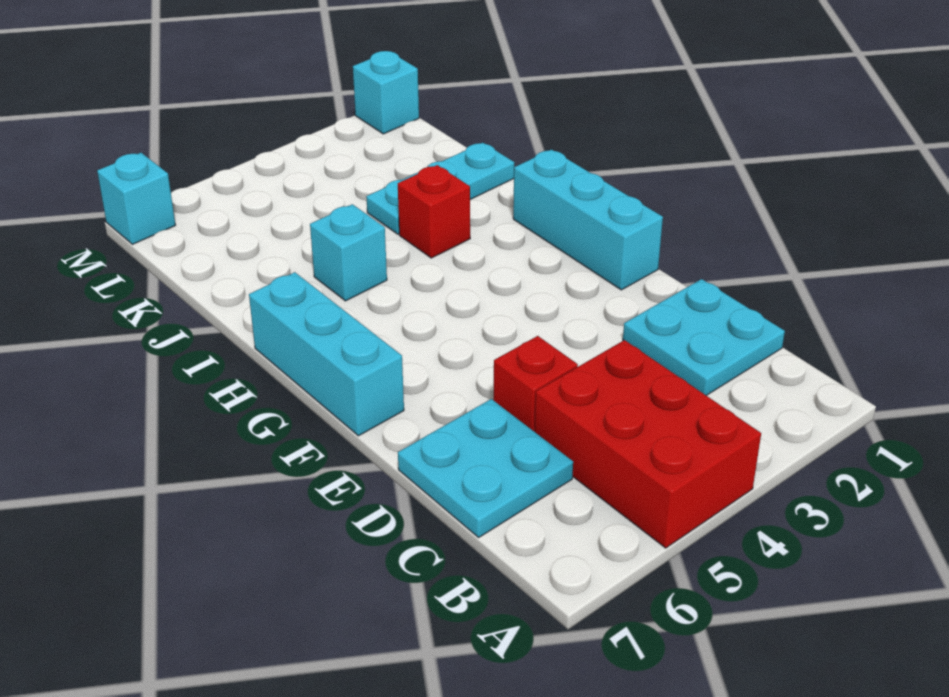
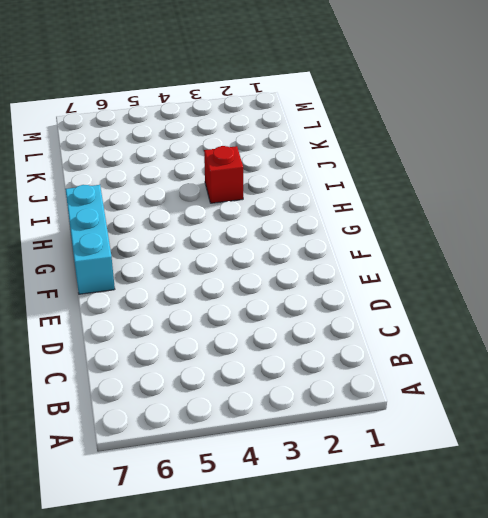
none -> red 2x3 brick [535,340,761,548]
none -> cyan 2x2 plate [623,279,785,396]

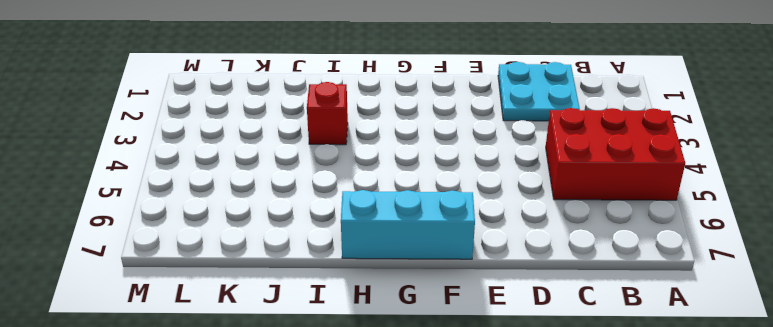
none -> cyan 2x2 plate [398,399,573,537]
none -> red 1x1 brick [493,336,578,432]

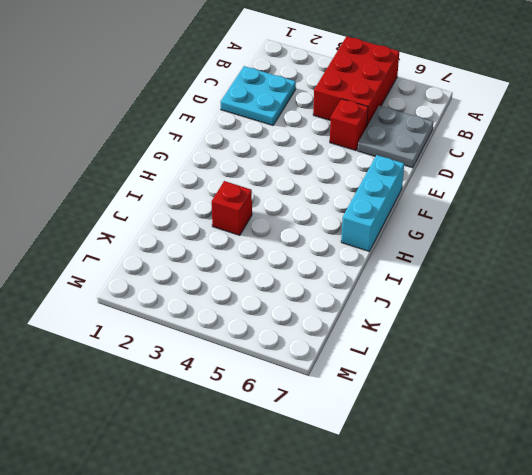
grey 2x2 plate [358,106,433,168] -> cyan 2x2 plate [398,399,573,537]
none -> cyan 1x3 brick [513,150,663,290]
none -> cyan 1x1 brick [310,204,387,301]

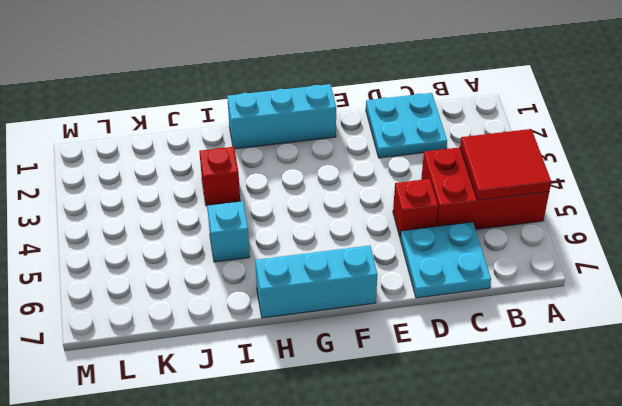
red 2x2 tile [460,129,551,200] -> none
none -> cyan 1x3 plate [366,143,514,234]
none -> cyan 1x1 brick [353,51,419,134]

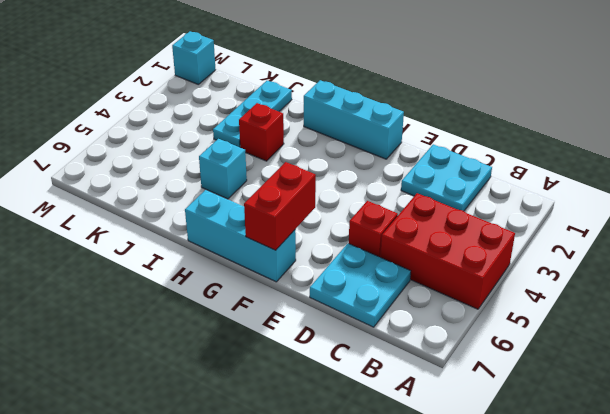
red 1x2 brick [244,162,316,250] -> none
none -> cyan 1x1 brick [97,153,175,244]

